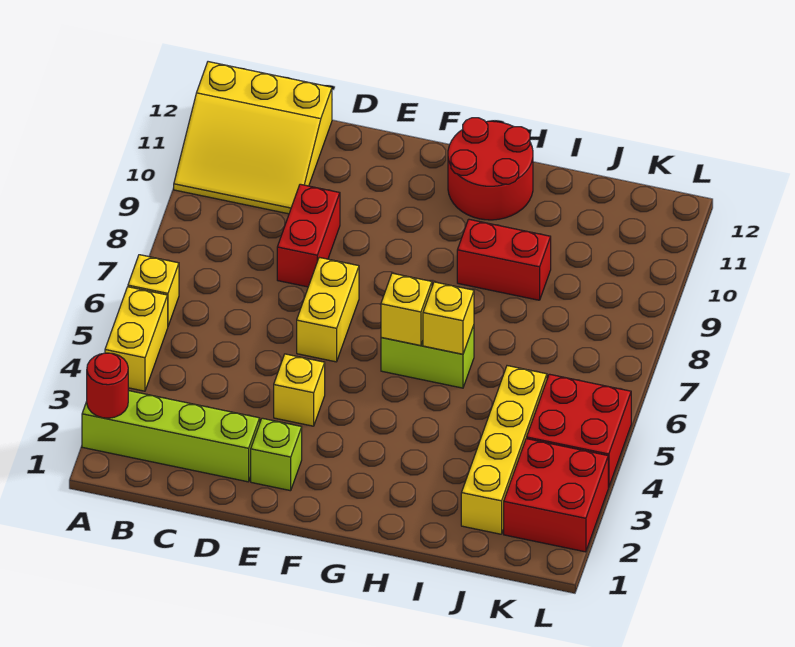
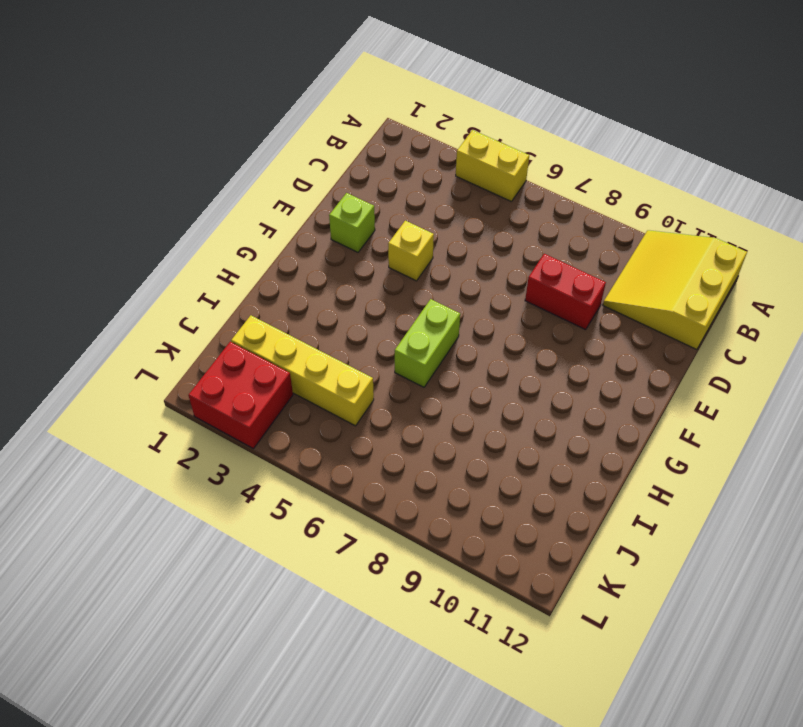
none -> lime 1x4 brick [82,391,260,482]
none -> yellow 1x1 brick [128,255,179,326]
none -> yellow 1x2 brick [297,257,359,362]

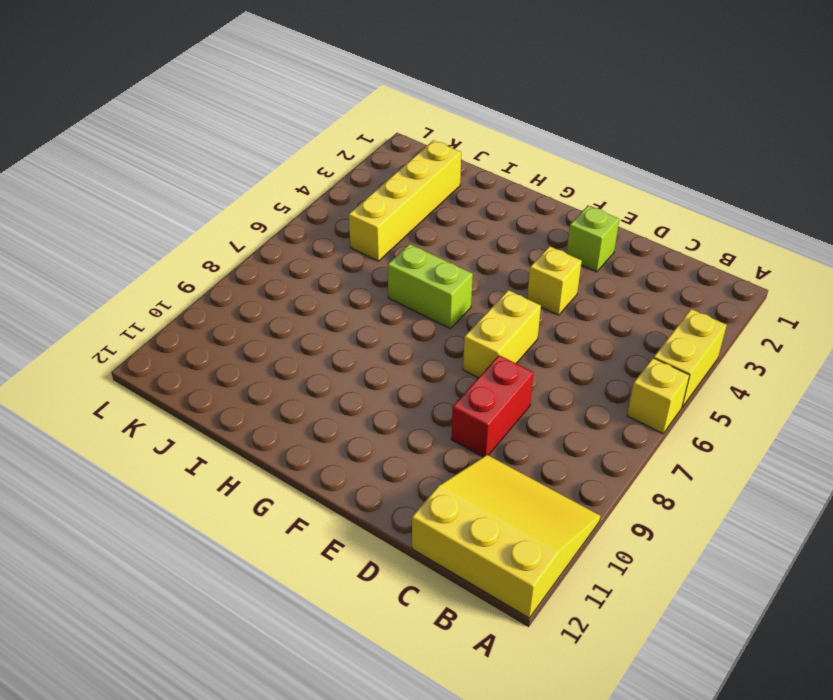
none -> lime 1x4 brick [82,391,260,482]
none -> red 2x2 round brick [448,118,533,220]
none -> red 1x2 brick [457,219,551,300]

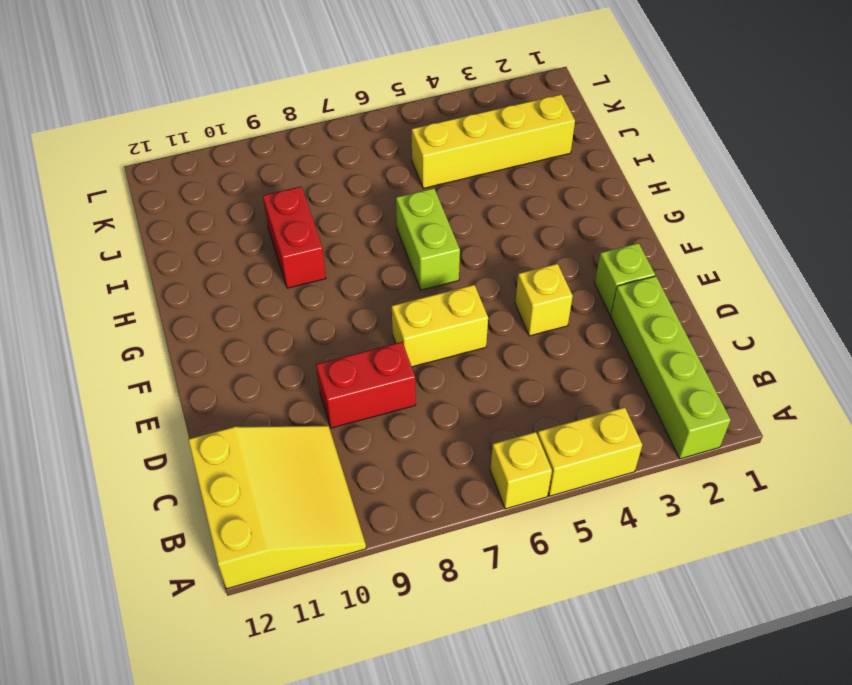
none -> red 2x2 round brick [448,118,533,220]
none -> red 2x2 brick [504,439,608,552]
none -> red 2x2 brick [527,374,631,488]

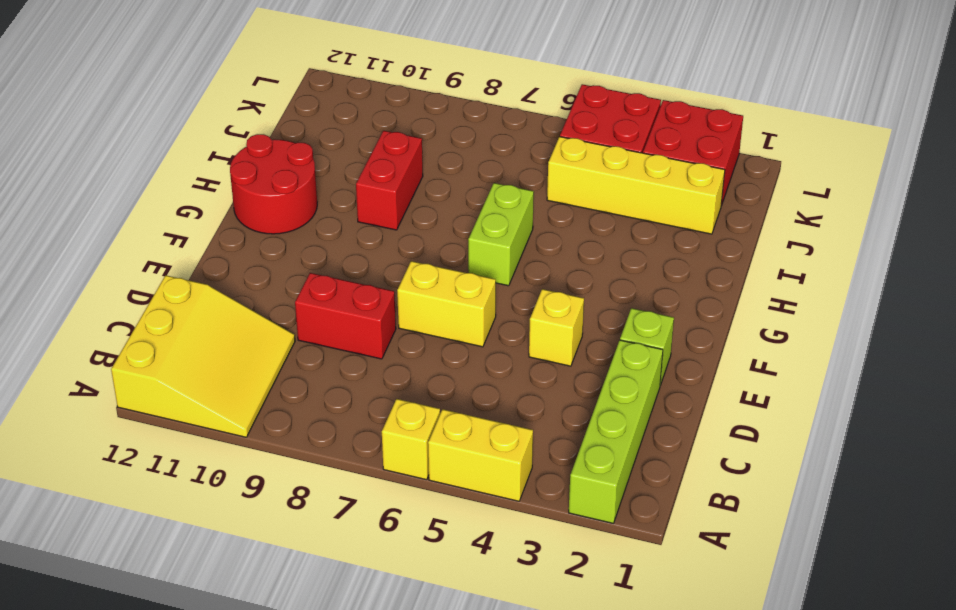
none -> red 1x1 round brick [87,353,128,418]
none -> yellow 1x1 brick [381,273,432,346]
none -> yellow 1x1 brick [423,282,474,354]

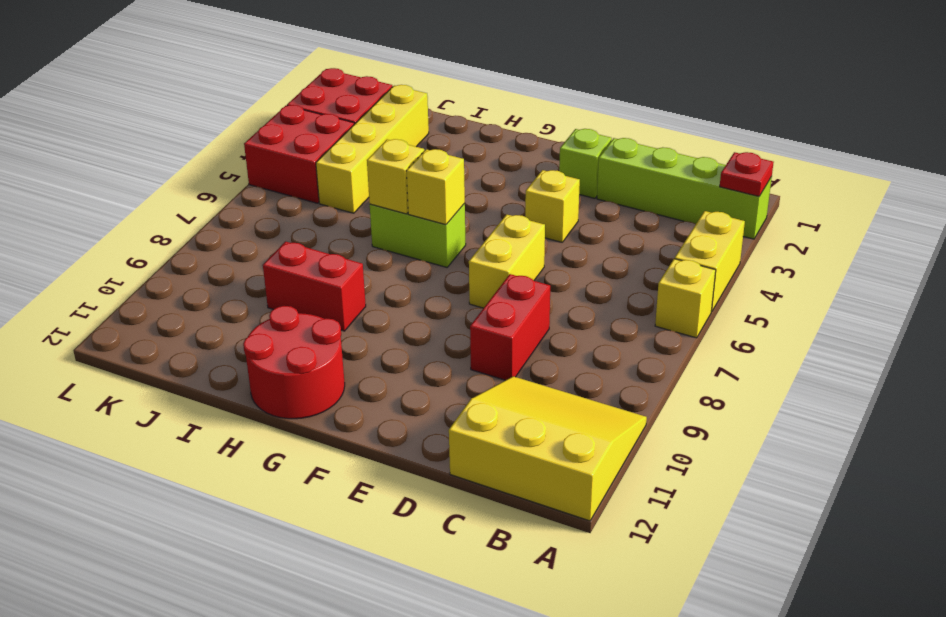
red 1x1 plate [720,152,774,196] -> red 1x1 round brick [87,353,128,418]

